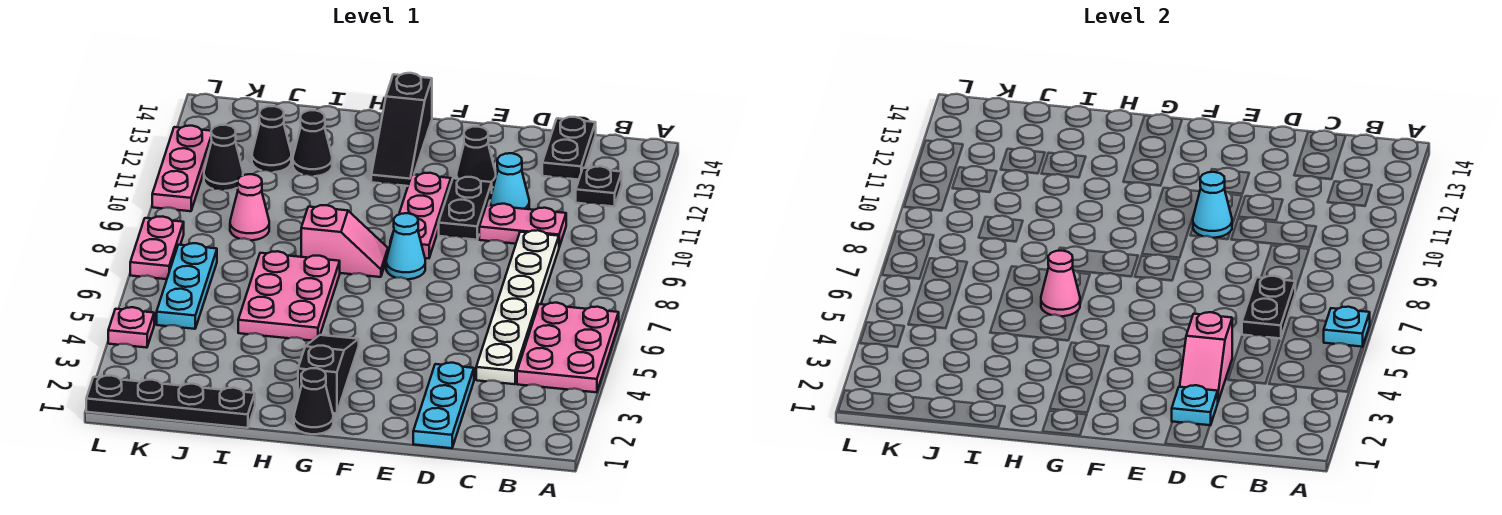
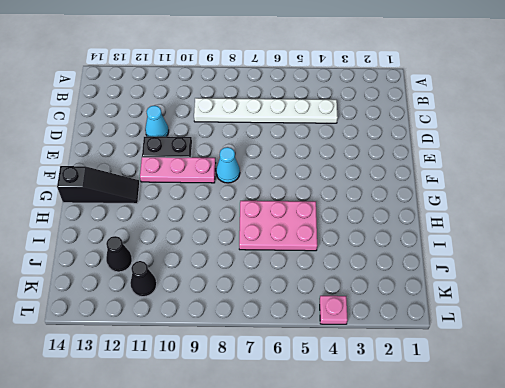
none -> pink 2x3 plate [517,303,619,392]
none -> black 1x1 plate [576,166,622,207]
none -> pink 1x2 plate [479,204,566,247]
none -> black 1x2 plate [542,117,596,180]

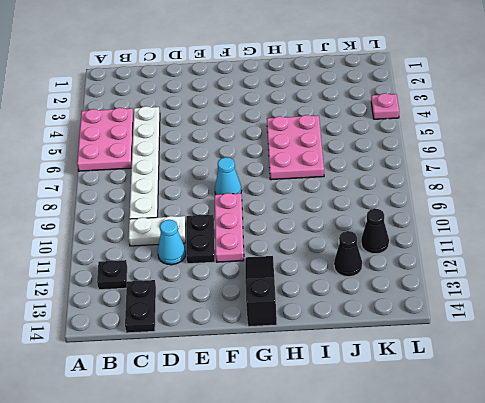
white 1x2 plate [129,216,186,246] -> pink 1x2 plate [479,204,566,247]
none -> cyan 1x3 plate [413,363,474,448]
none -> black 1x1 cone [457,127,496,188]
none -> black 1x1 cone [294,368,333,434]
none -> black 1x3 slope [298,335,359,413]

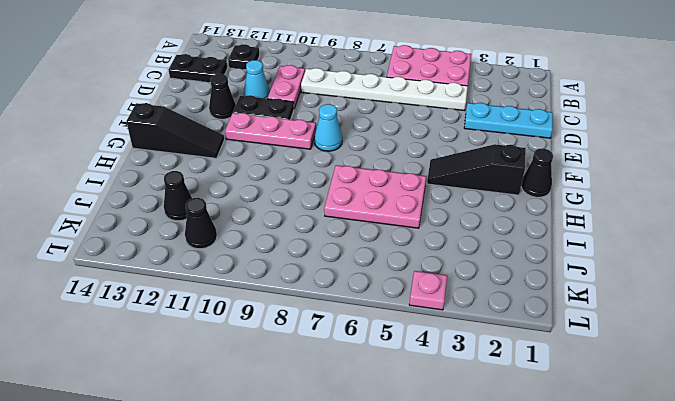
none -> pink 1x2 slope [301,205,388,277]
none -> black 1x4 plate [86,375,255,428]
none -> black 1x1 cone [293,110,332,176]
none -> pink 1x1 cone [230,174,269,240]

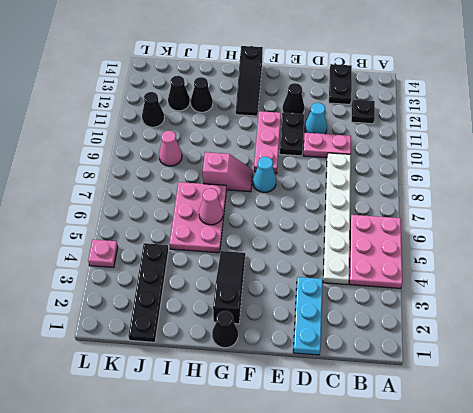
black 1x4 plate [128,243,169,342] -> black 1x4 plate turned to [86,375,255,428]
none -> cyan 1x3 plate [157,243,217,329]
none -> pink 1x2 plate [130,216,184,279]
none -> pink 1x3 plate [152,126,212,211]
none -> cyan 1x1 plate [1324,307,1370,347]

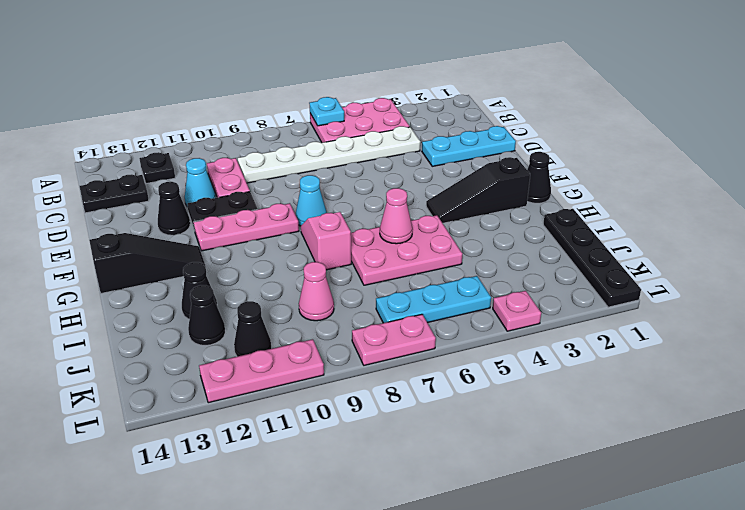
none -> black 1x2 plate [1242,276,1295,339]
none -> cyan 1x1 plate [1172,385,1218,425]
none -> pink 1x2 slope [1180,312,1232,401]
none -> cyan 1x1 cone [1193,172,1232,238]

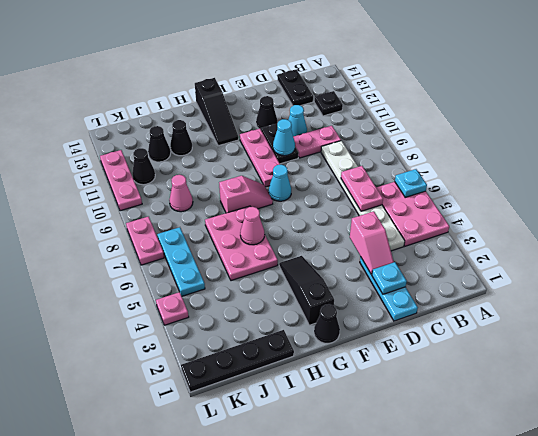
pink 1x2 plate [341,166,383,211] -> black 1x2 plate [1242,276,1295,339]

